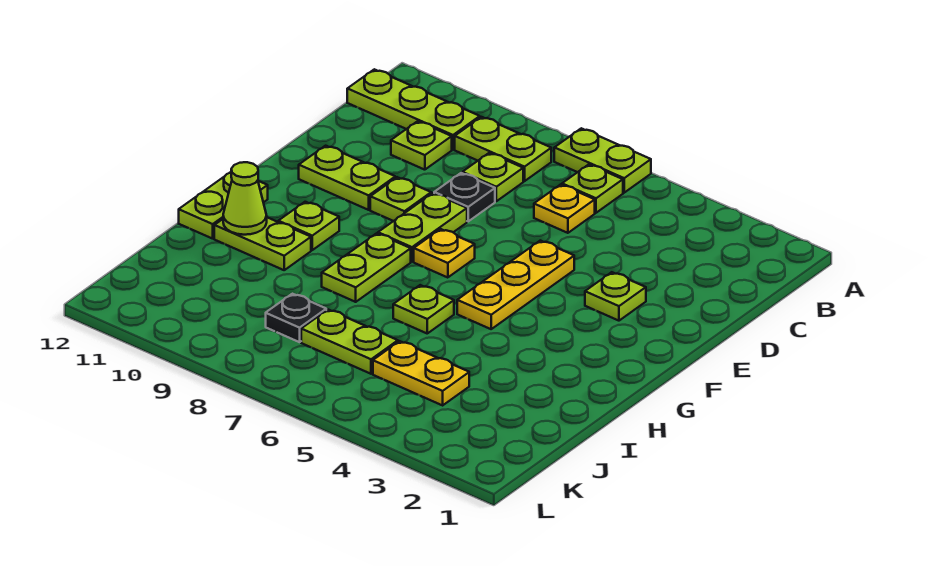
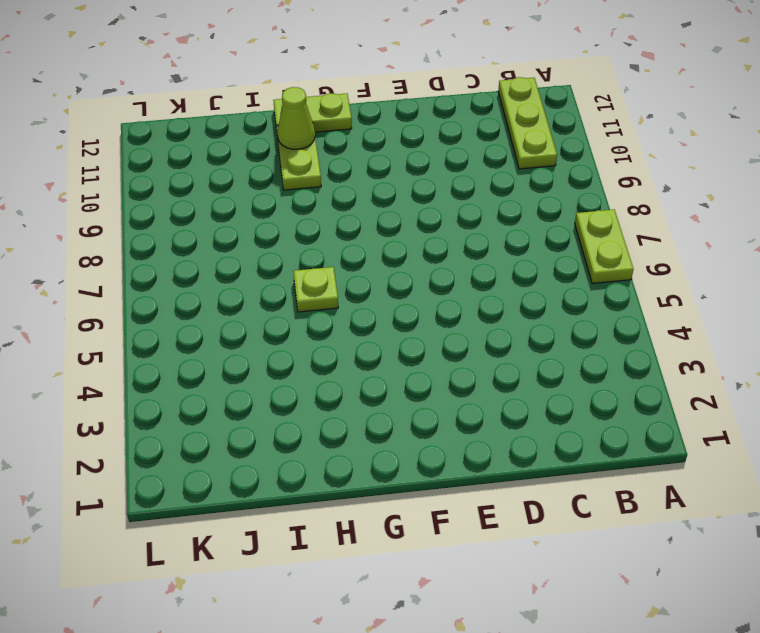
none -> lime 1x1 plate [562,164,623,213]
none -> lime 1x2 plate [455,117,551,181]
none -> yellow 1x1 plate [534,184,595,233]

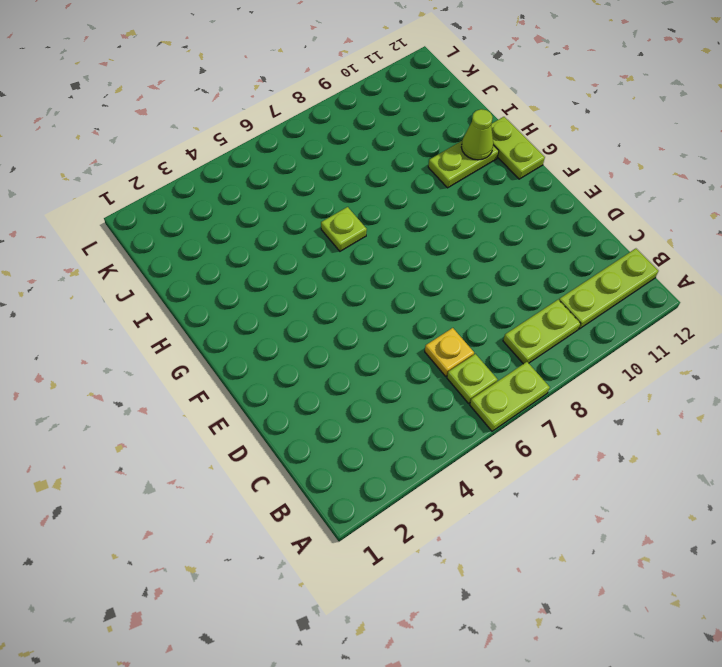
none -> lime 1x1 plate [462,153,523,201]
none -> lime 1x1 plate [391,121,452,170]
none -> black 1x1 plate [434,173,495,221]

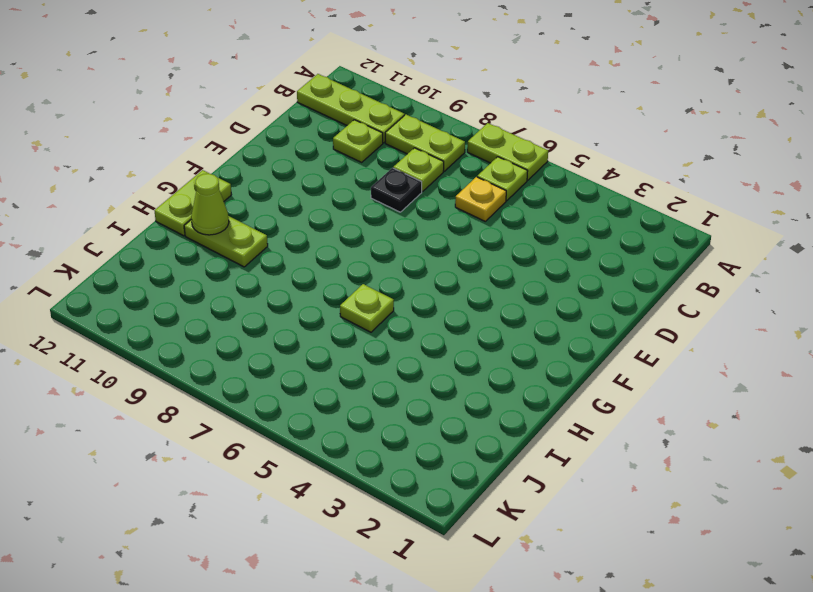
none -> lime 1x1 plate [585,272,646,321]
none -> yellow 1x3 plate [457,241,574,329]
none -> lime 1x2 plate [378,193,467,262]

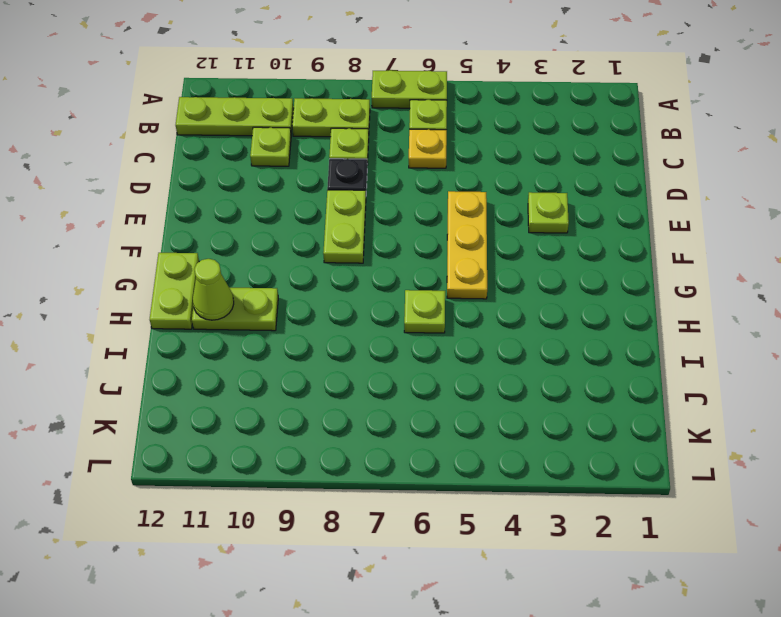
none -> lime 1x1 plate [370,177,431,221]
none -> lime 1x2 plate [299,146,395,210]
none -> yellow 1x1 plate [414,229,475,278]

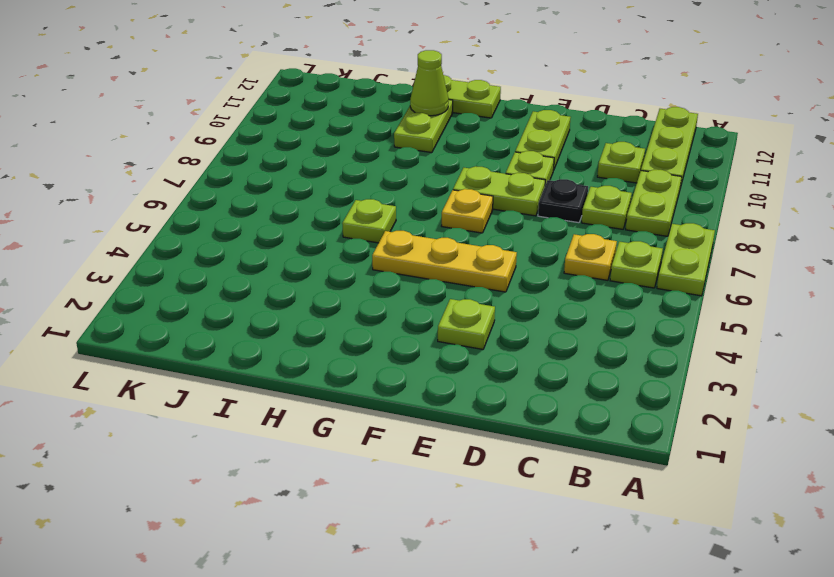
none -> lime 1x2 plate [322,233,411,302]
none -> lime 1x1 plate [278,202,339,250]
none -> yellow 1x2 plate [373,341,469,405]

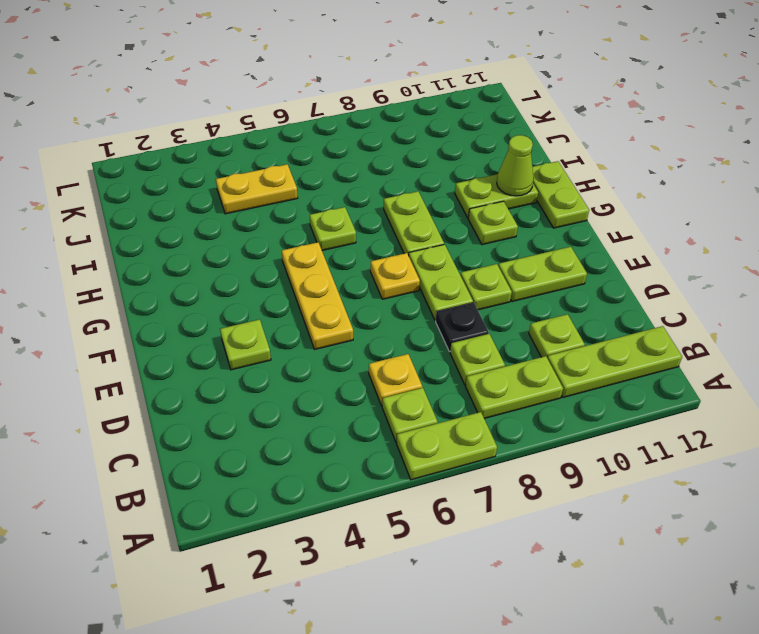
none -> lime 1x2 plate [301,310,398,374]
none -> black 1x1 plate [266,294,326,342]

